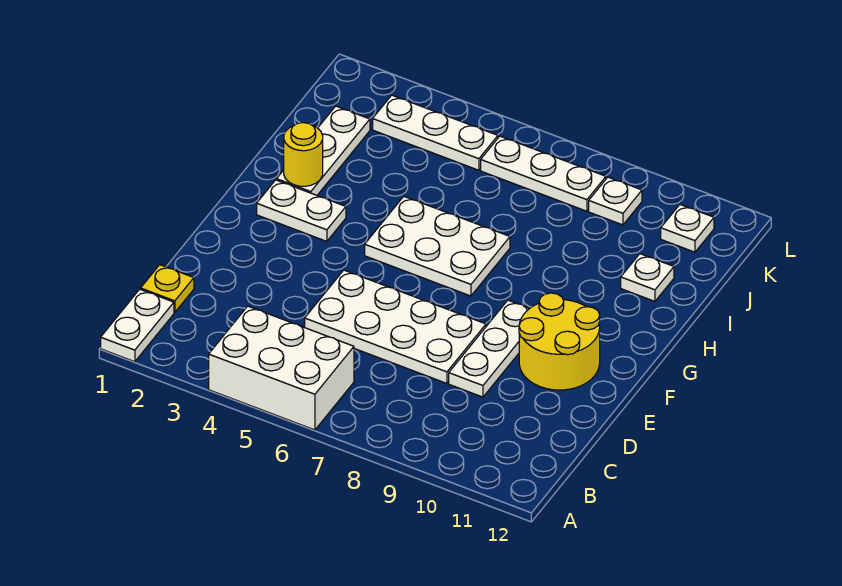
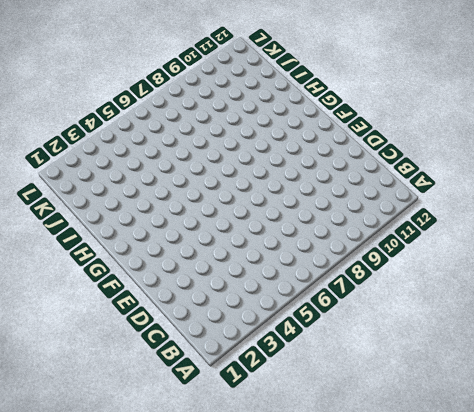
none -> white 1x2 plate [101,289,174,362]
none -> white 2x3 brick [209,306,354,430]
none -> yellow 1x1 plate [141,265,194,313]

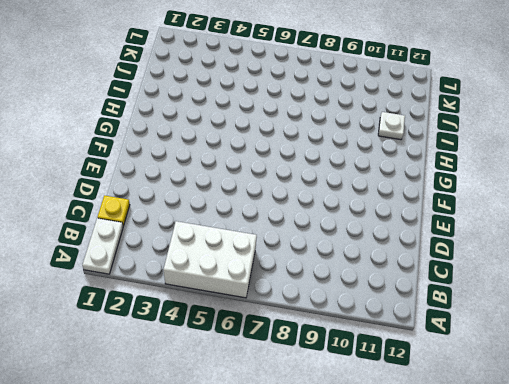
none -> white 2x4 plate [305,270,486,383]
none -> white 1x3 plate [449,300,530,397]
none -> yellow 2x2 round brick [519,293,600,390]

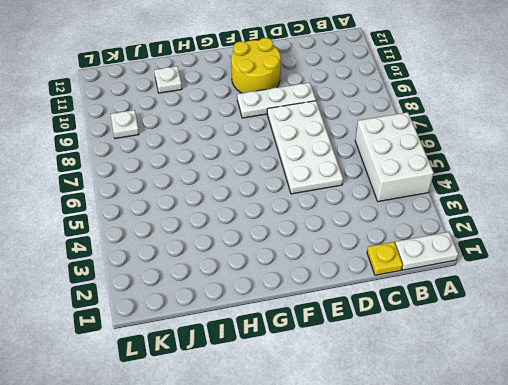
none -> white 1x2 plate [257,180,346,241]
none -> white 2x3 plate [365,196,510,296]
none -> white 1x3 plate [277,106,370,195]

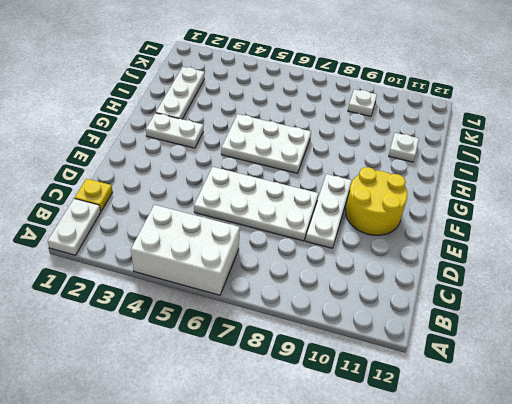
none -> white 1x3 plate [373,95,498,170]
none -> white 1x3 plate [481,136,606,211]
none -> white 1x1 plate [661,205,714,252]

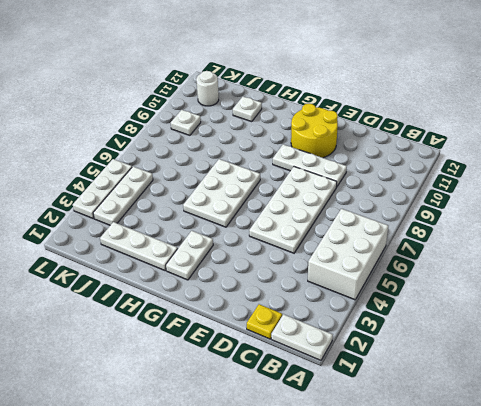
white 1x1 round brick [196,71,219,106] -> white 1x1 plate [661,205,714,252]
white 1x3 plate [73,159,132,218] -> white 1x3 plate moved to [481,136,606,211]
none -> yellow 1x1 round brick [284,123,323,186]

